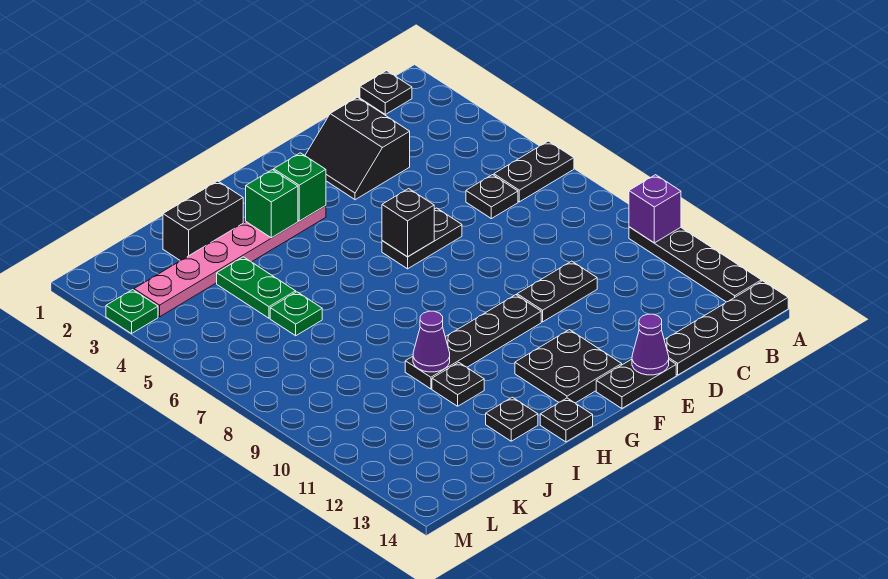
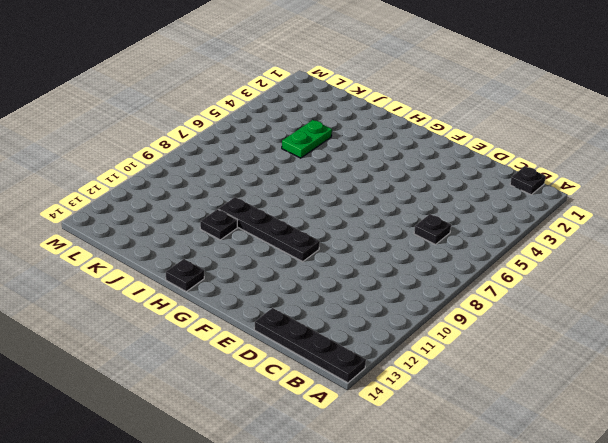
none -> black 1x2 plate [494,141,574,202]
none -> black 1x4 plate [629,227,761,302]
none -> black 2x2 slope [305,97,410,200]

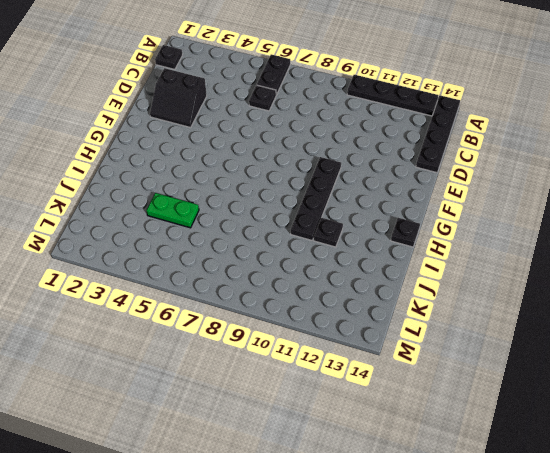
none -> black 1x2 plate [517,261,597,322]
none -> black 1x2 plate [382,208,462,269]
none -> black 1x2 plate [596,359,676,408]

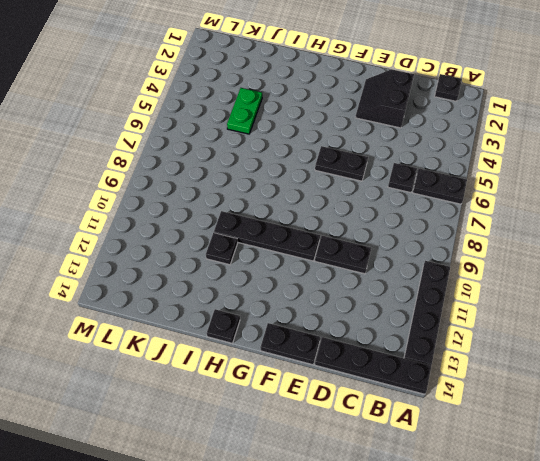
none -> black 2x2 plate [515,330,622,403]
none -> pink 1x6 plate [134,206,326,317]
none -> black 1x2 brick [163,181,243,260]

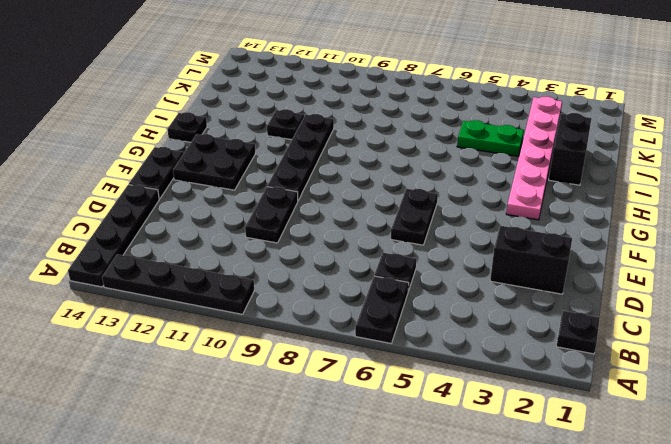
none -> black 1x1 plate [486,397,538,441]
none -> green 1x1 plate [270,292,322,336]
none -> green 1x1 plate [106,290,158,334]

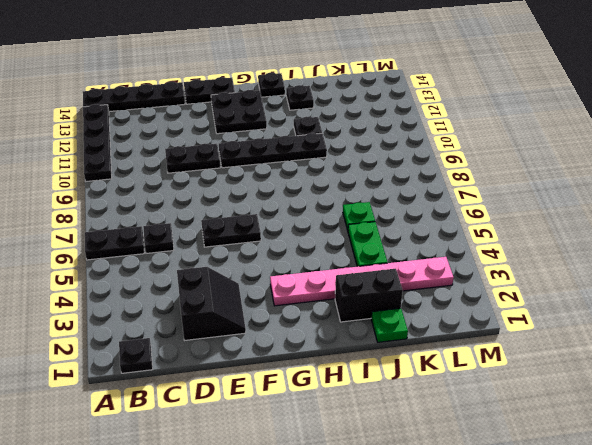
green 1x1 plate [371,308,408,342] -> green 1x1 plate moved to [106,290,158,334]
none -> purple 1x1 brick [629,175,681,243]
none -> purple 1x1 cone [632,314,669,375]
none -> black 1x1 brick [382,189,434,257]

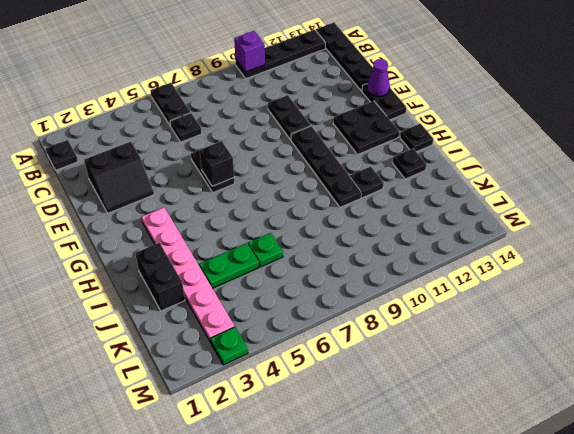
none -> green 1x1 brick [274,153,326,221]
none -> green 1x1 brick [246,170,298,238]
none -> purple 1x1 cone [413,311,450,372]

